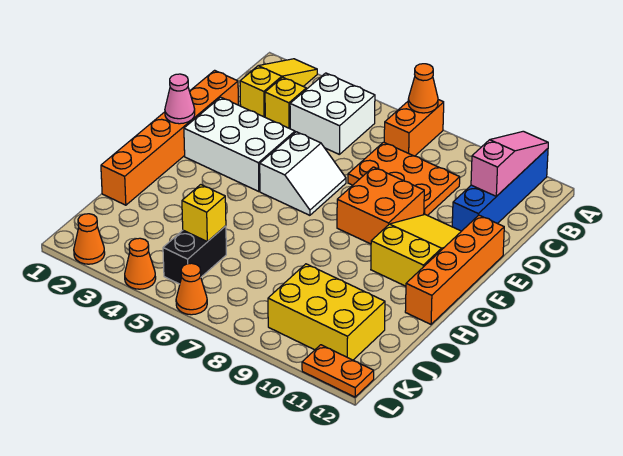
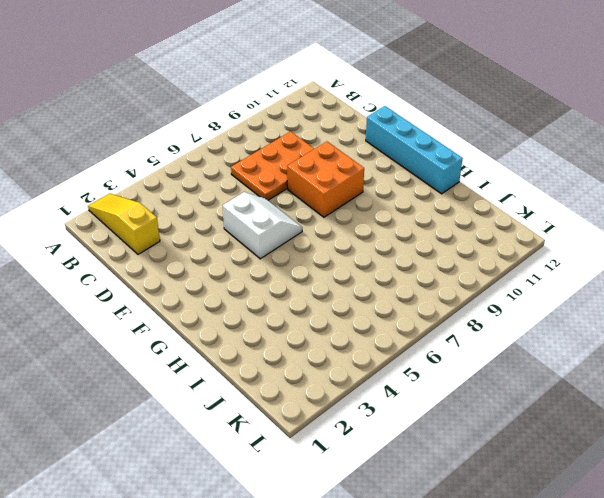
cyan 1x4 brick [366,106,463,194] -> orange 1x4 brick [405,215,504,324]
none -> orange 1x2 brick [384,100,444,156]
none -> blue 1x4 brick [452,149,548,231]
none -> white 2x2 brick [290,73,375,154]

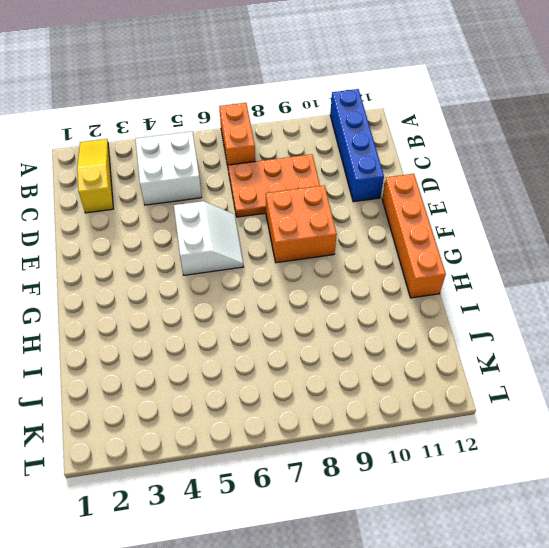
none -> yellow 1x1 brick [265,77,306,129]
none -> orange 1x6 brick [101,70,238,205]
none -> white 2x3 brick [184,97,295,191]

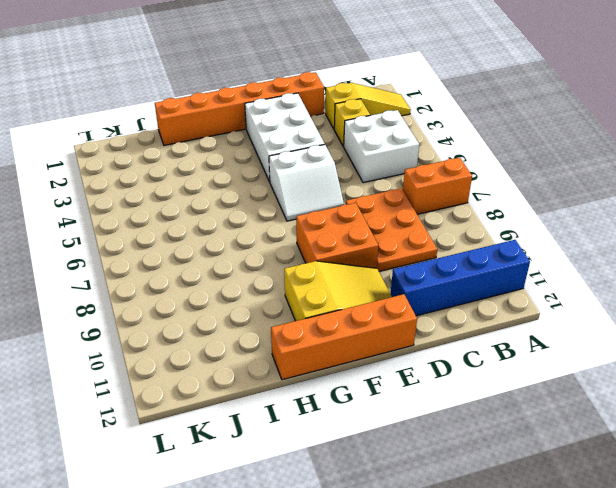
none -> black 1x2 brick [163,226,226,284]
none -> yellow 2x3 brick [268,264,385,360]
none -> orange 1x1 cone [74,214,105,264]

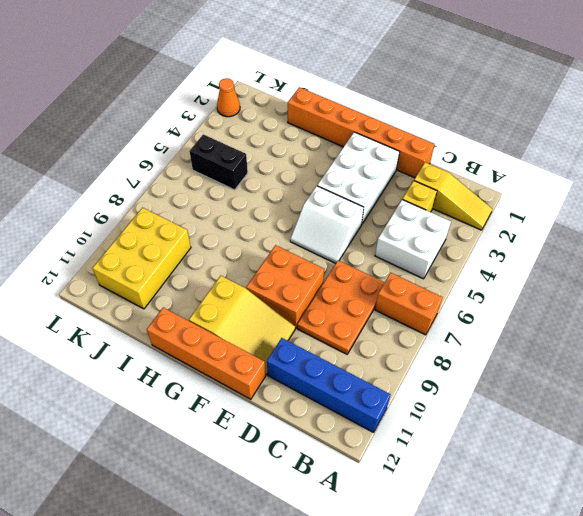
none -> orange 1x1 cone [125,238,156,289]
none -> orange 1x1 cone [176,263,207,315]
none -> orange 1x2 plate [302,345,374,397]

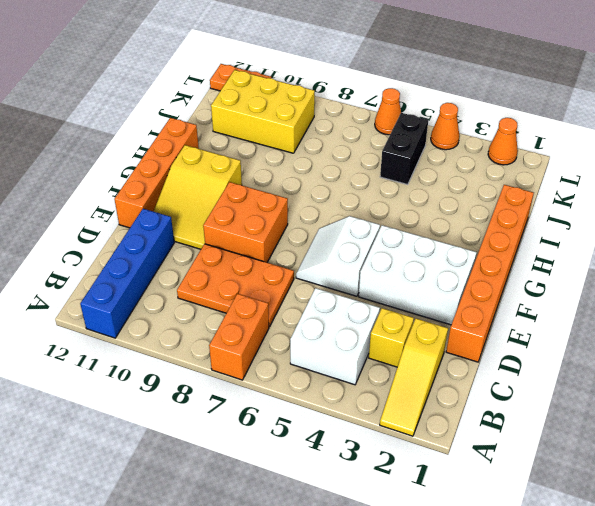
none -> orange 1x1 cone [408,64,438,113]
none -> pink 1x3 slope [471,131,548,196]
none -> pink 1x1 cone [165,74,195,124]

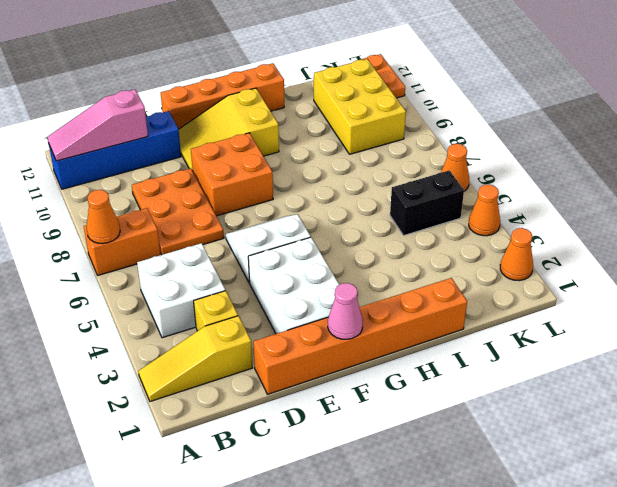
none -> yellow 1x1 brick [182,185,226,242]

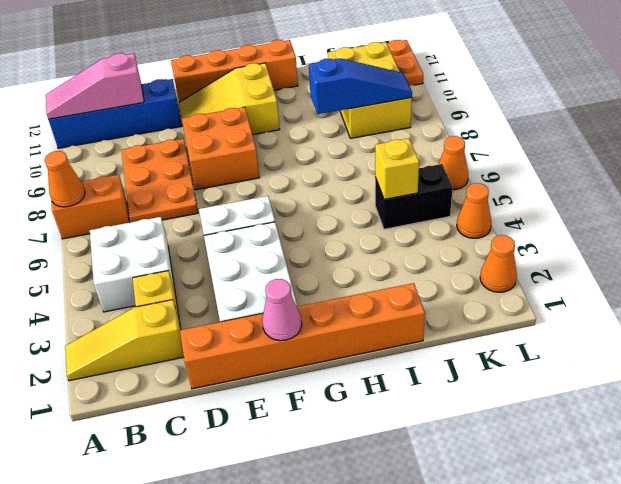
blue 1x3 slope [309,58,412,114] -> none

